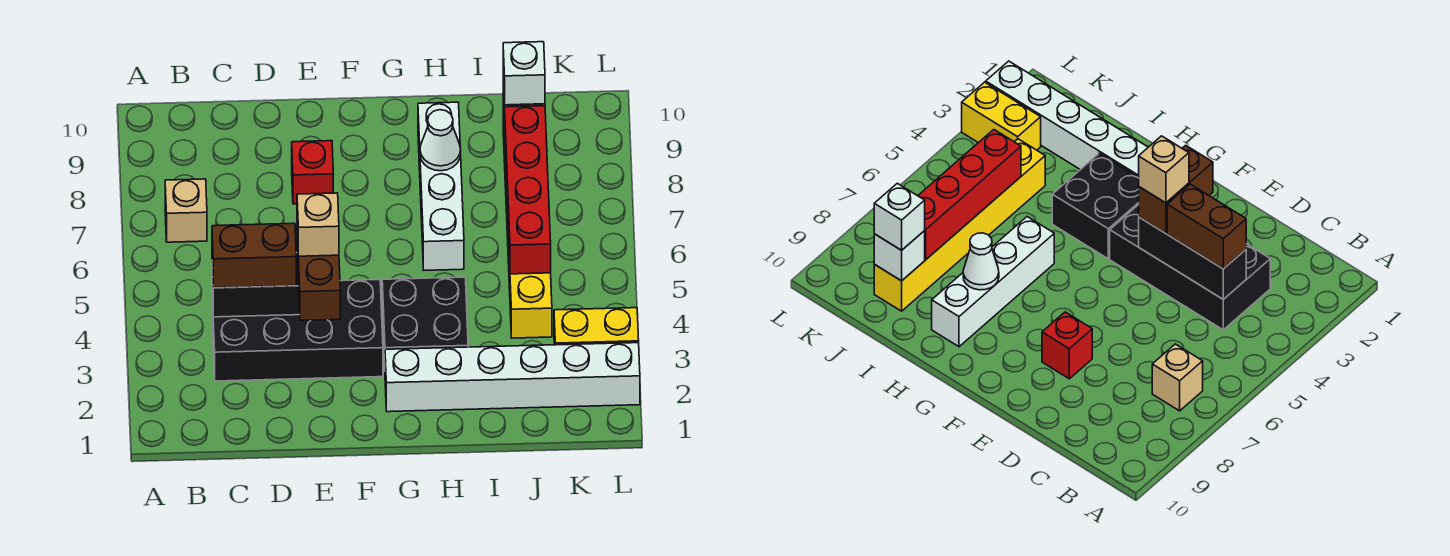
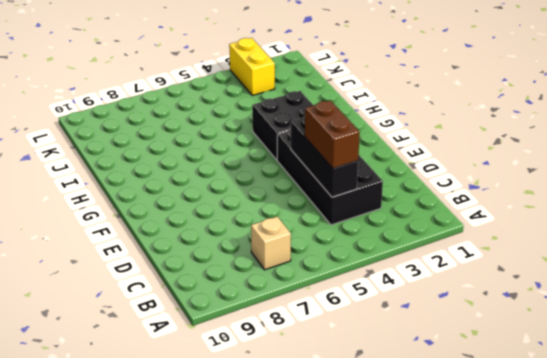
none -> red 1x1 brick [292,141,333,204]
none -> white 1x6 brick [385,343,640,412]
none -> white 1x4 brick [418,102,464,270]

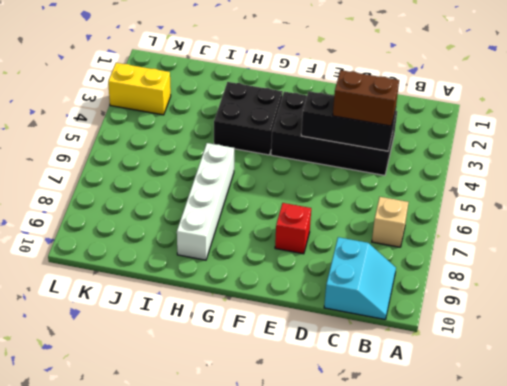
cyan 2x2 slope [324,237,396,319] -> none
none -> white 1x6 brick [385,343,640,412]
none -> yellow 1x6 brick [503,109,552,338]
none -> white 1x1 cone [420,110,461,171]

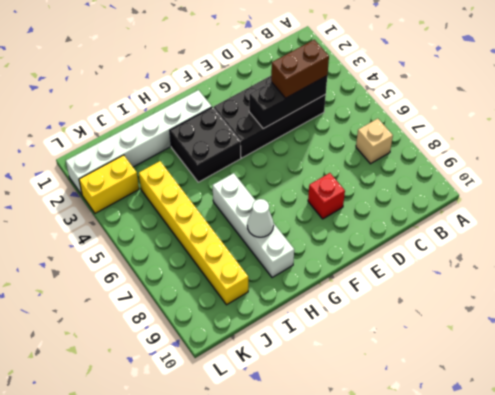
none -> red 1x4 brick [505,106,551,274]
none -> white 1x1 brick [874,231,925,281]
none -> brown 1x2 brick [297,232,340,321]

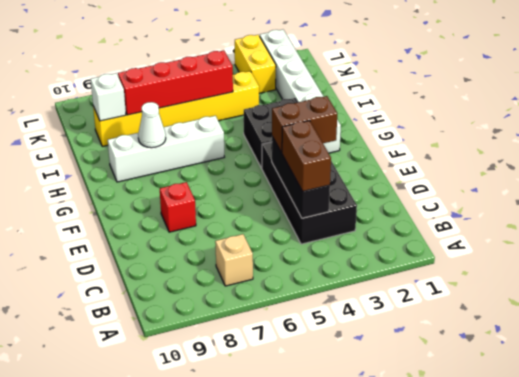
none -> white 1x1 brick [503,42,545,105]
none -> tan 1x1 brick [297,193,339,256]

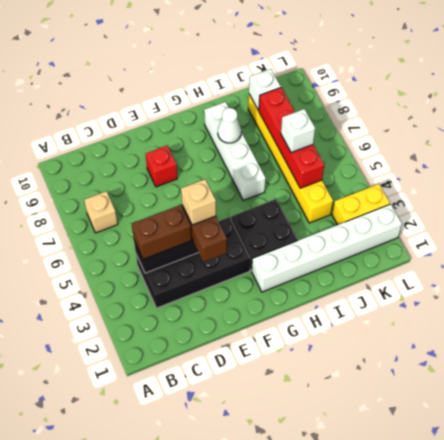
white 1x1 brick [281,109,315,153] -> white 1x1 brick moved to [503,42,545,105]

